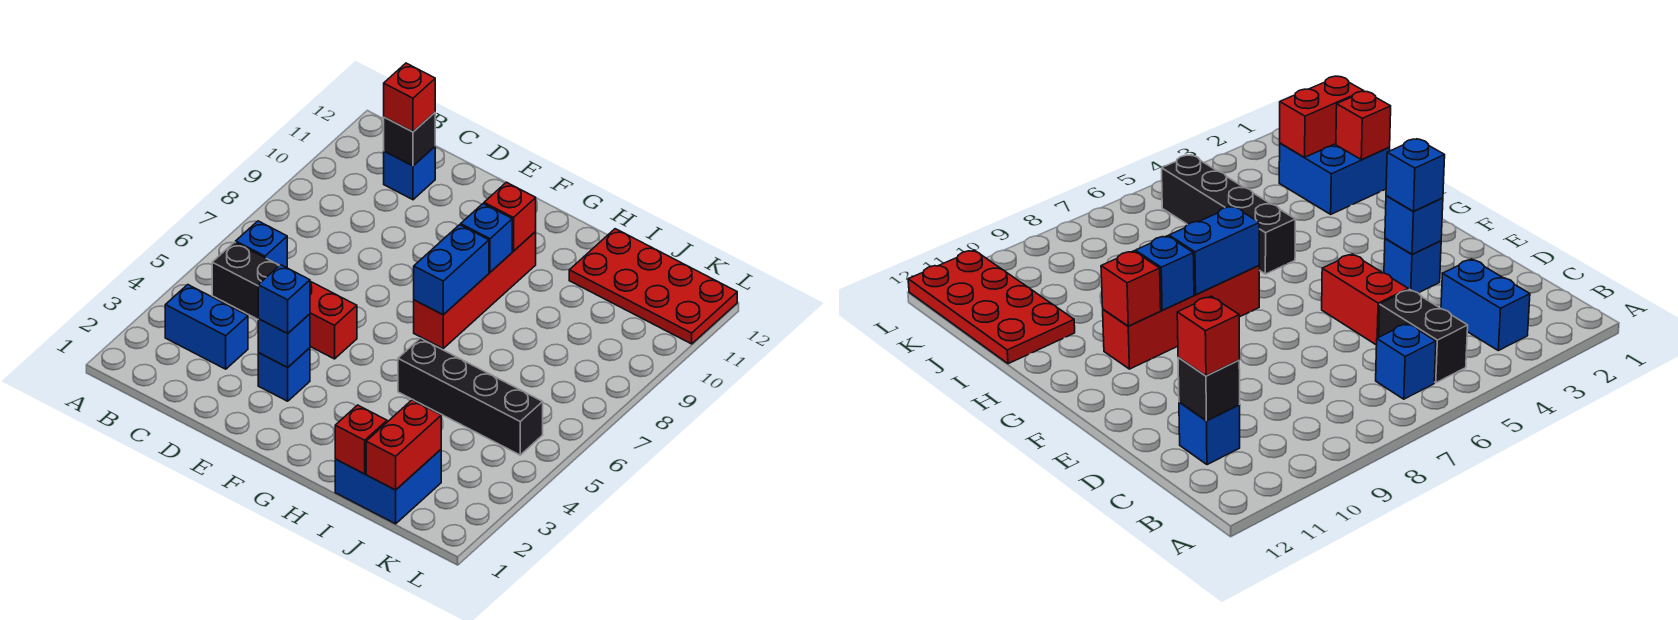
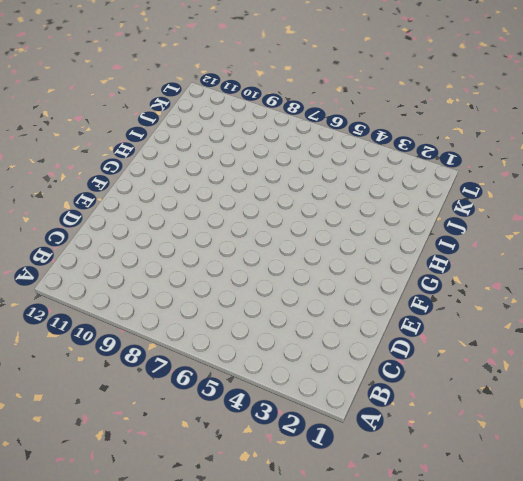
none -> blue 1x2 brick [165,285,248,369]
none -> black 1x2 brick [212,242,279,319]
none -> blue 1x1 brick [236,221,287,268]

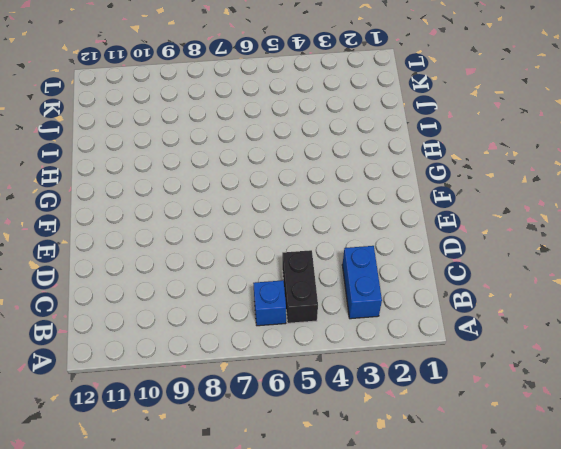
none -> blue 1x1 brick [384,147,435,200]
none -> red 1x2 brick [310,281,357,359]
none -> blue 1x1 brick [258,348,310,401]

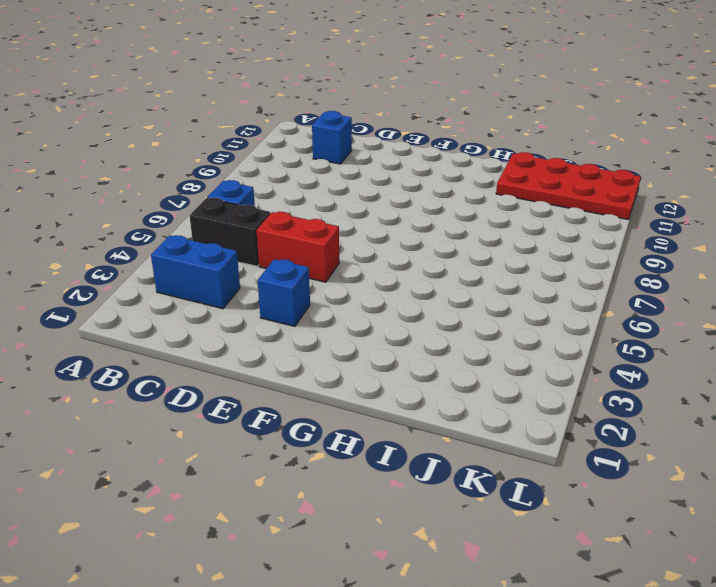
none -> red 1x4 brick [414,232,536,348]
none -> black 1x4 brick [398,338,543,455]
none -> blue 2x2 brick [335,421,441,524]

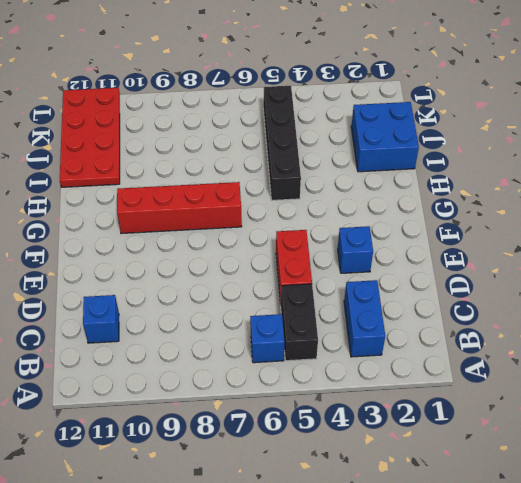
none -> black 1x1 brick [384,113,435,166]
none -> blue 1x1 brick [258,314,310,367]
none -> blue 1x2 brick [414,225,489,315]

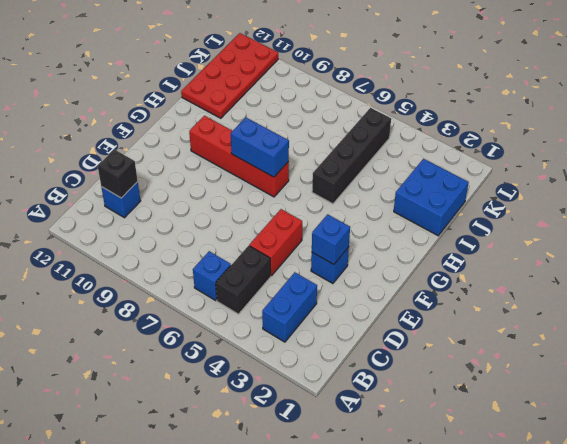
none -> blue 1x1 brick [461,204,512,272]
none -> red 1x1 brick [484,182,536,251]
none -> red 1x1 brick [335,405,387,474]

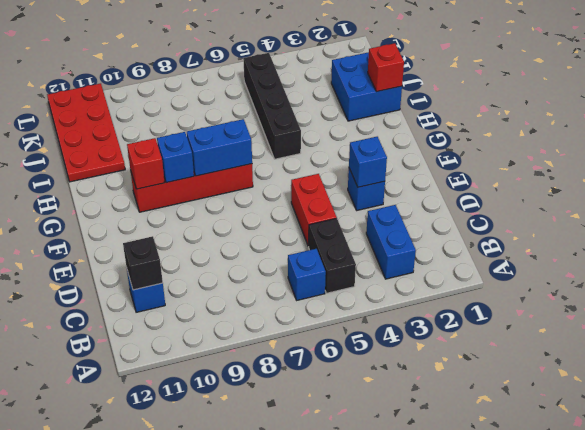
none -> red 1x2 brick [366,400,441,490]
none -> red 1x1 brick [384,63,435,132]
none -> blue 1x1 brick [258,265,310,333]

